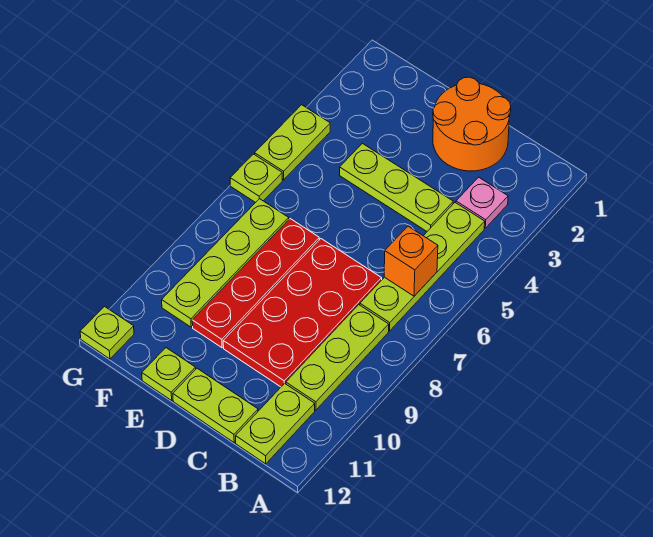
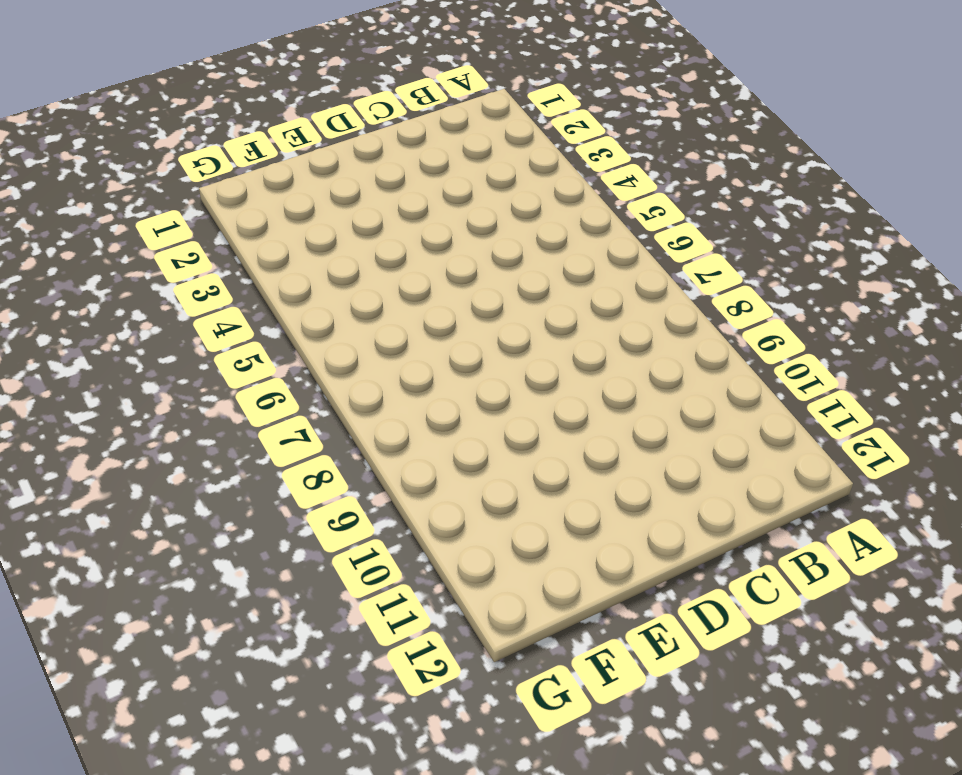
none -> pink 1x1 plate [456,177,508,228]
none -> lime 1x4 plate [360,203,485,331]
none -> lime 1x3 plate [286,305,389,410]

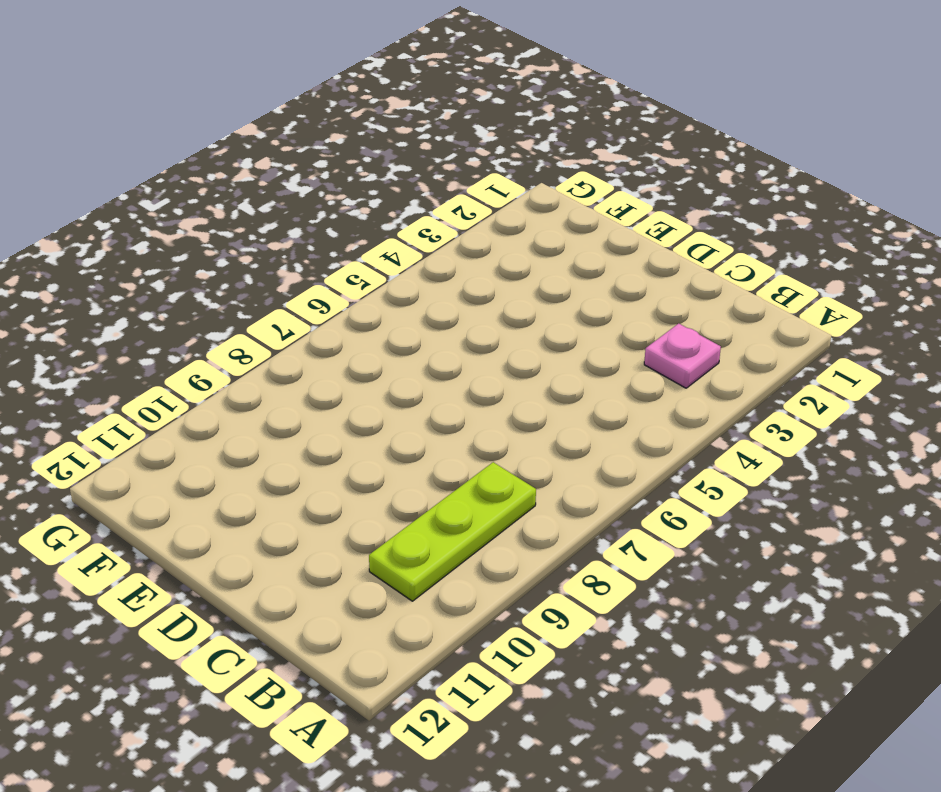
none -> lime 1x4 plate [360,203,485,331]
none -> lime 1x2 plate [236,383,315,464]
none -> orange 2x2 round brick [433,77,511,171]

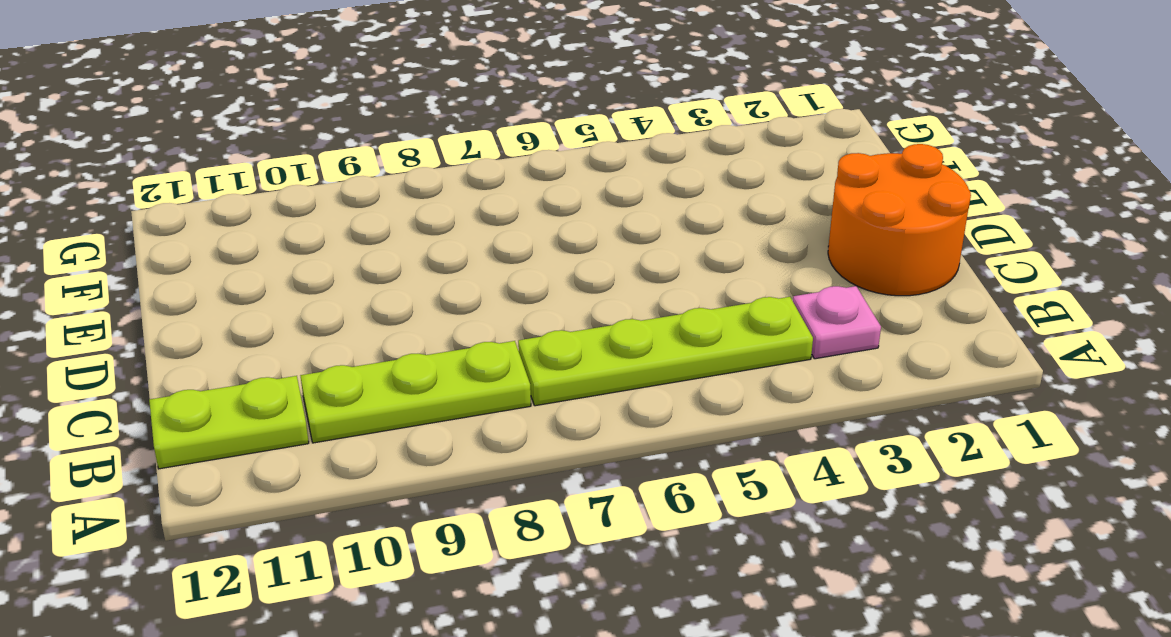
none -> lime 1x3 plate [340,144,453,231]
none -> red 2x4 plate [223,239,382,387]
none -> lime 1x2 plate [173,368,258,442]

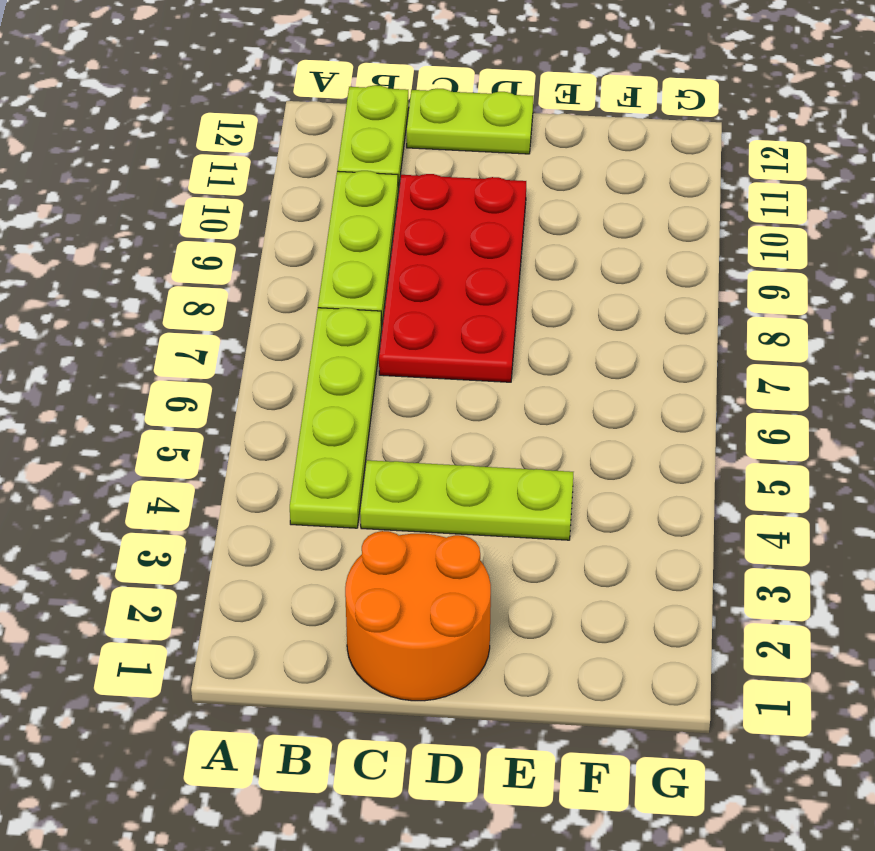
none -> pink 1x1 plate [456,177,508,228]
none -> red 1x4 plate [192,219,319,348]
none -> lime 1x1 plate [142,348,196,400]

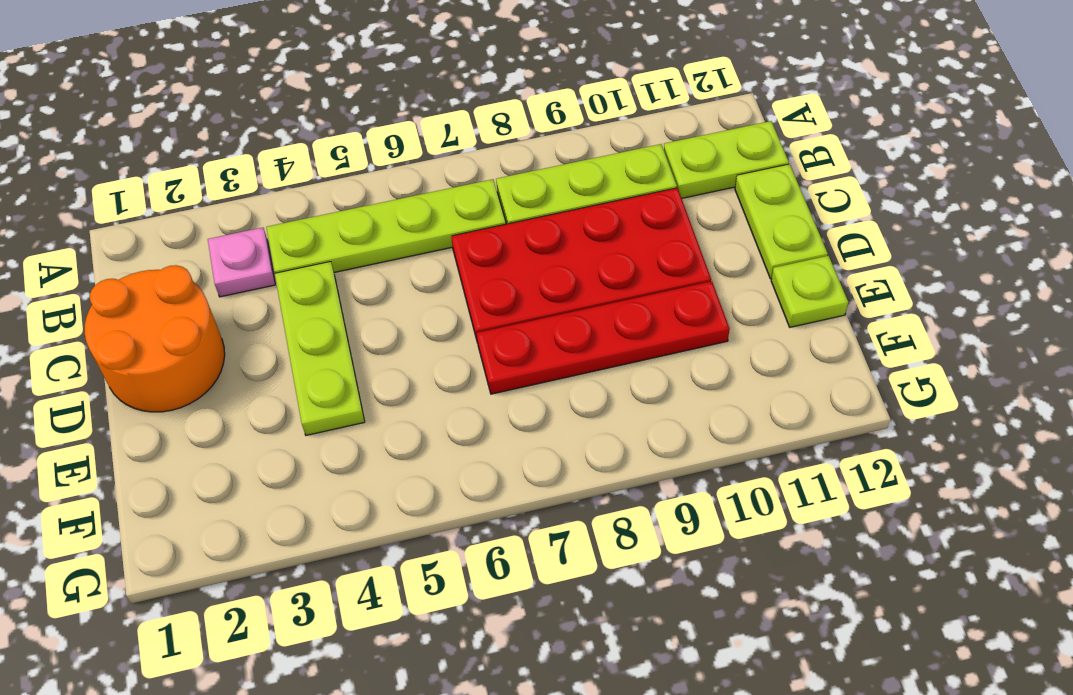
none -> lime 1x4 plate [162,199,289,327]
none -> lime 1x2 plate [255,105,330,180]
none -> lime 1x1 plate [230,154,282,203]

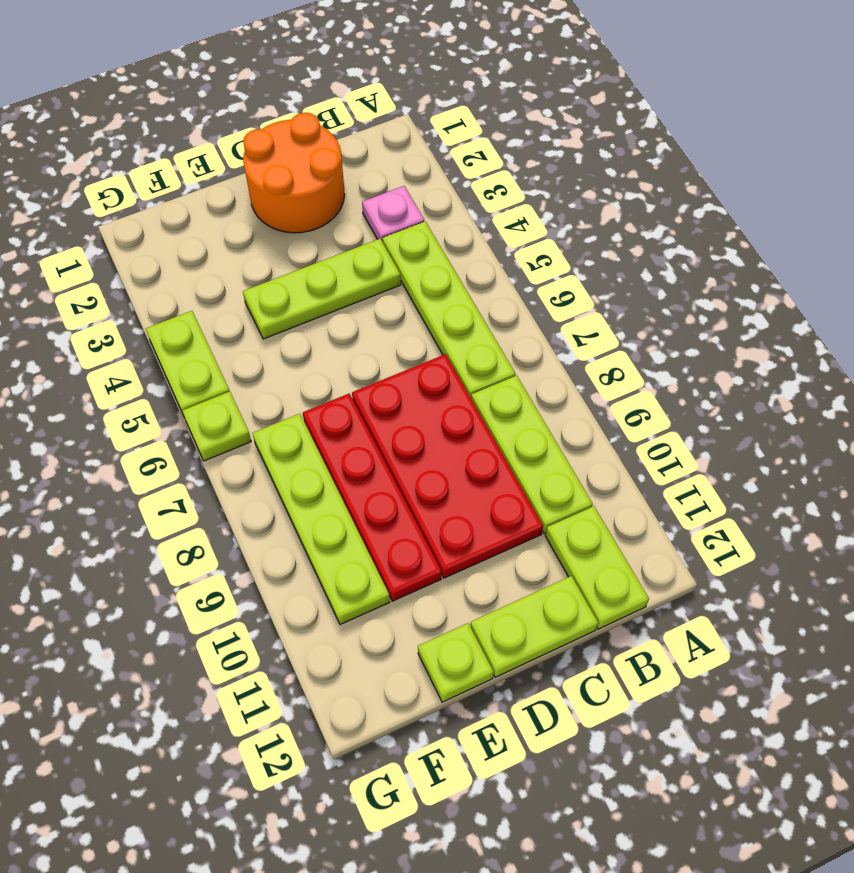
none -> lime 1x1 plate [80,307,134,359]
none -> orange 1x1 brick [384,226,438,296]

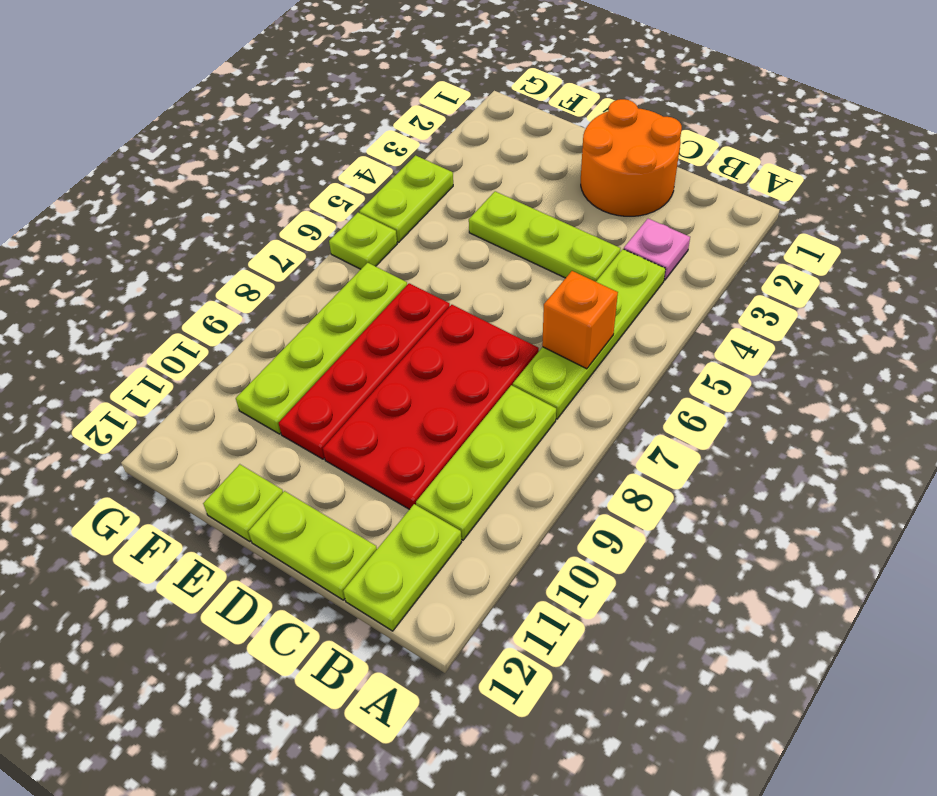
none -> lime 1x1 plate [80,307,134,359]

